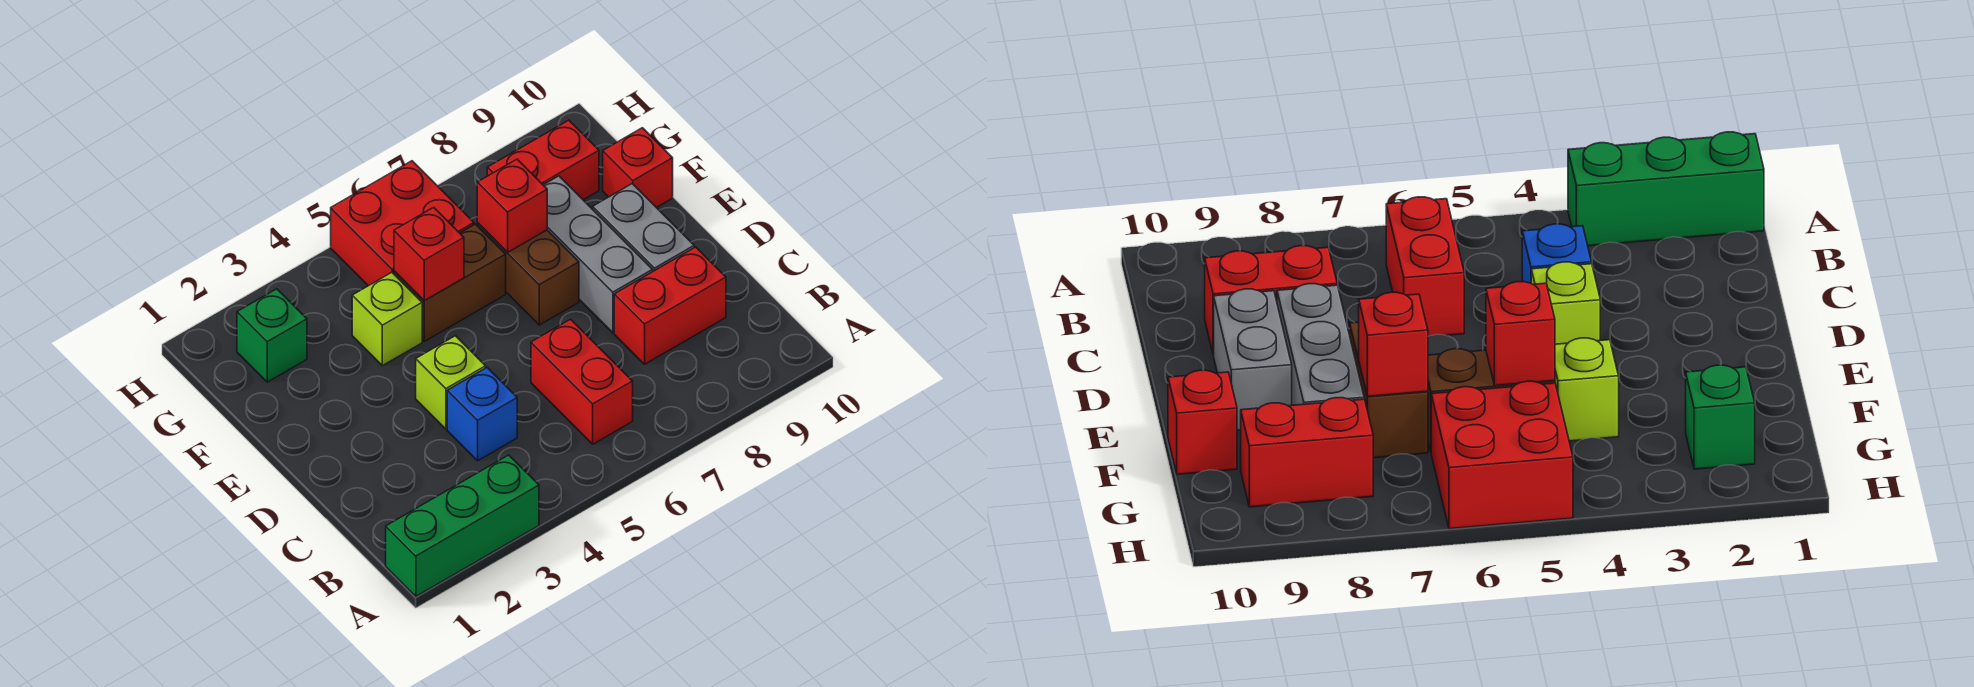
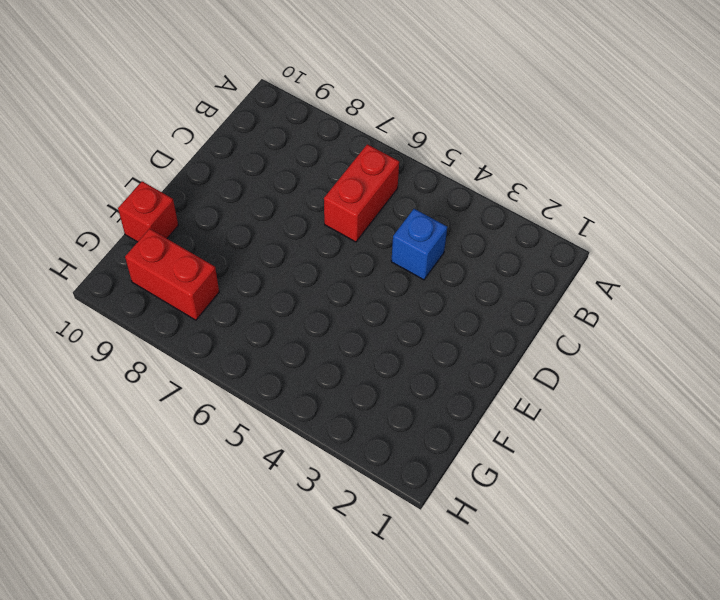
none -> green 1x3 brick [386,455,539,596]
none -> red 1x2 brick [614,247,726,364]
none -> lime 1x1 brick [416,336,486,429]

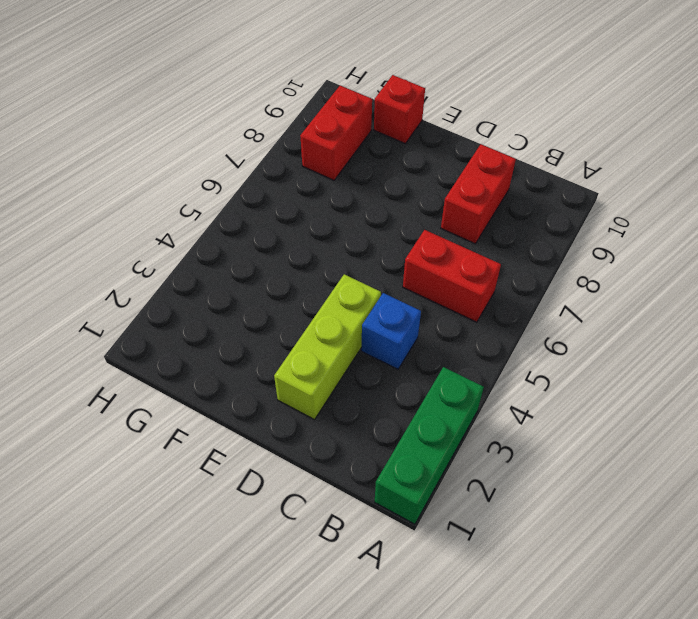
lime 1x3 brick [274,274,381,420] -> lime 1x1 brick [416,336,486,429]
none -> grey 1x3 brick [544,176,653,333]
none -> grey 1x2 brick [593,184,694,271]
none -> brown 1x2 brick [477,223,579,325]

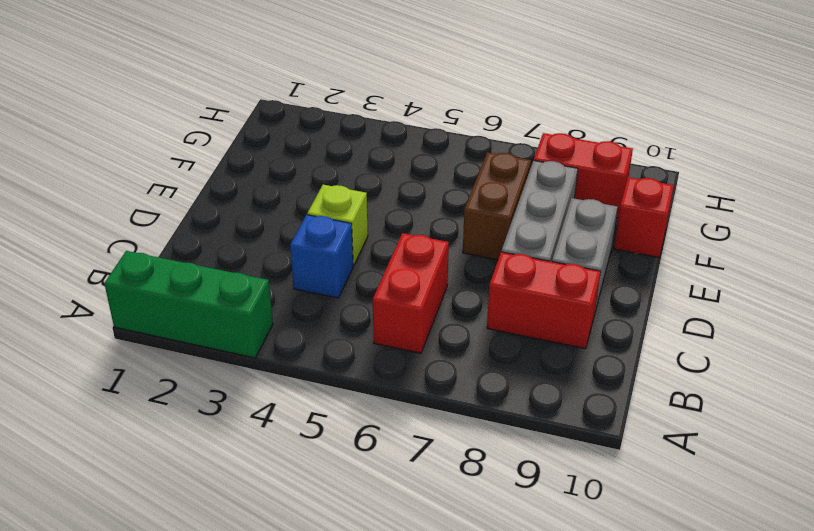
none -> lime 1x1 brick [352,273,422,366]
none -> brown 1x2 brick [394,224,506,341]
none -> green 1x1 brick [237,289,307,382]

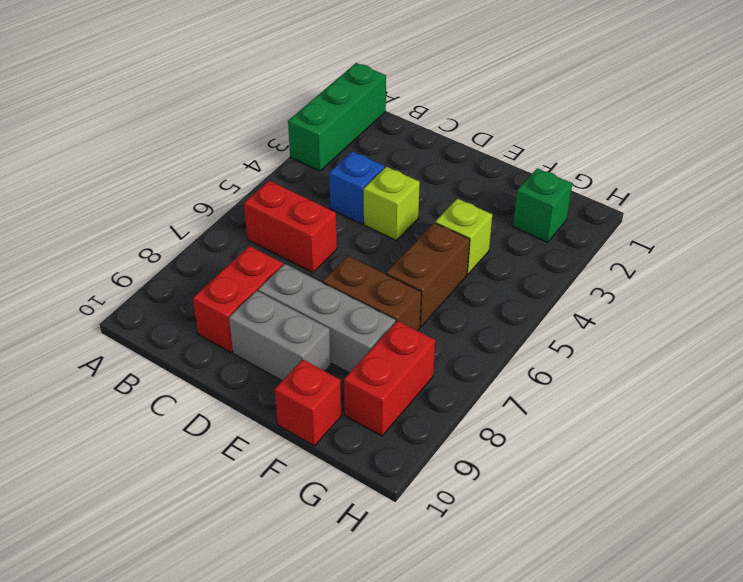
none -> red 2x2 brick [331,161,474,286]
none -> red 1x1 brick [394,207,464,300]
none -> red 1x1 brick [477,159,547,252]

